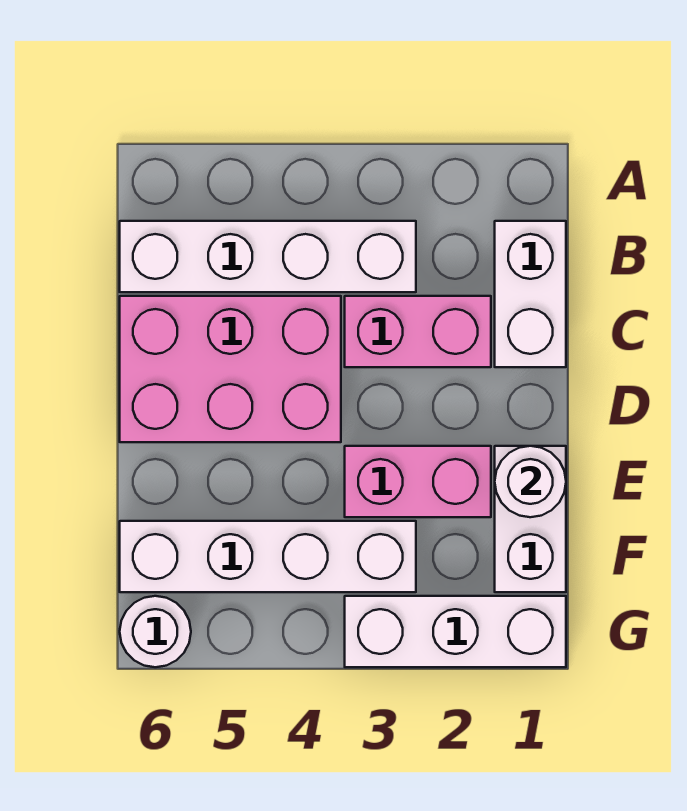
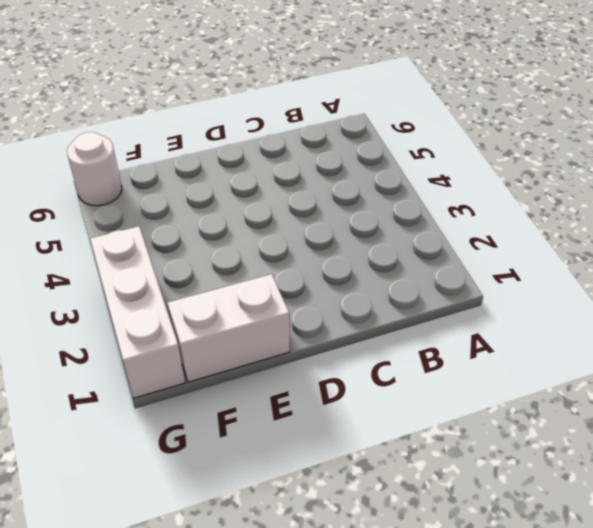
none -> white 1x2 brick [495,221,566,367]
none -> white 1x4 brick [120,221,416,292]

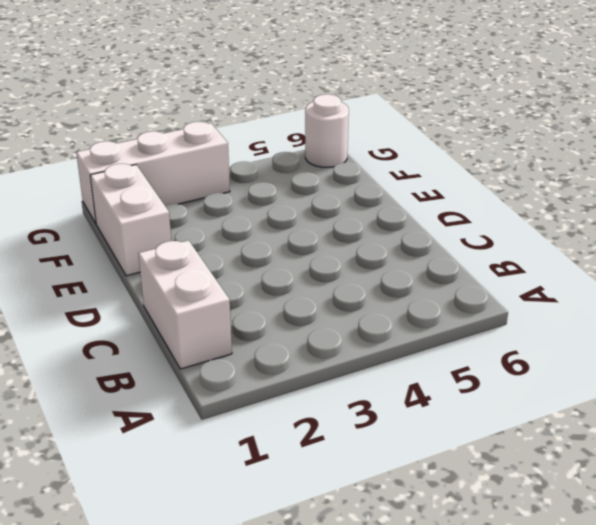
none -> white 1x4 brick [120,221,416,292]
none -> pink 1x2 brick [345,296,491,367]

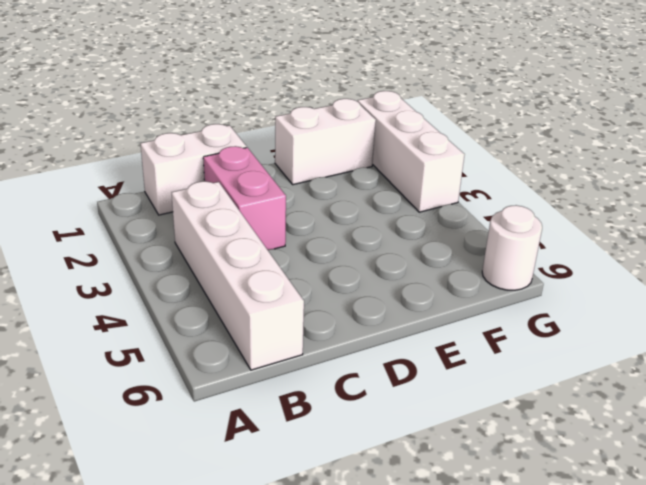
none -> pink 2x3 brick [120,296,341,442]
none -> pink 1x2 brick [345,446,491,517]

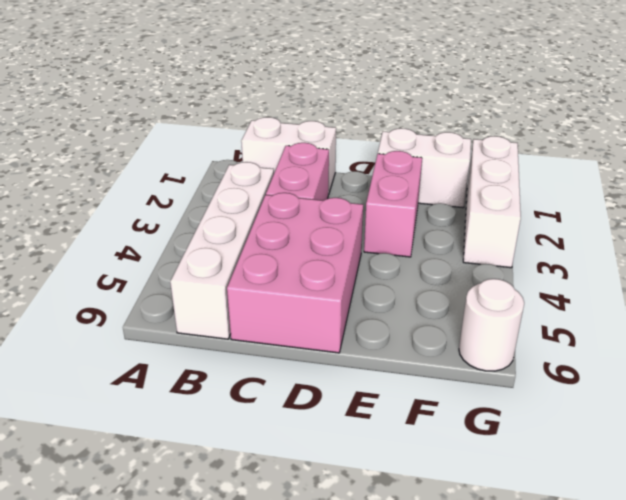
none -> white 1x4 brick [120,521,416,592]
none -> white 1x1 round brick [495,446,566,517]

